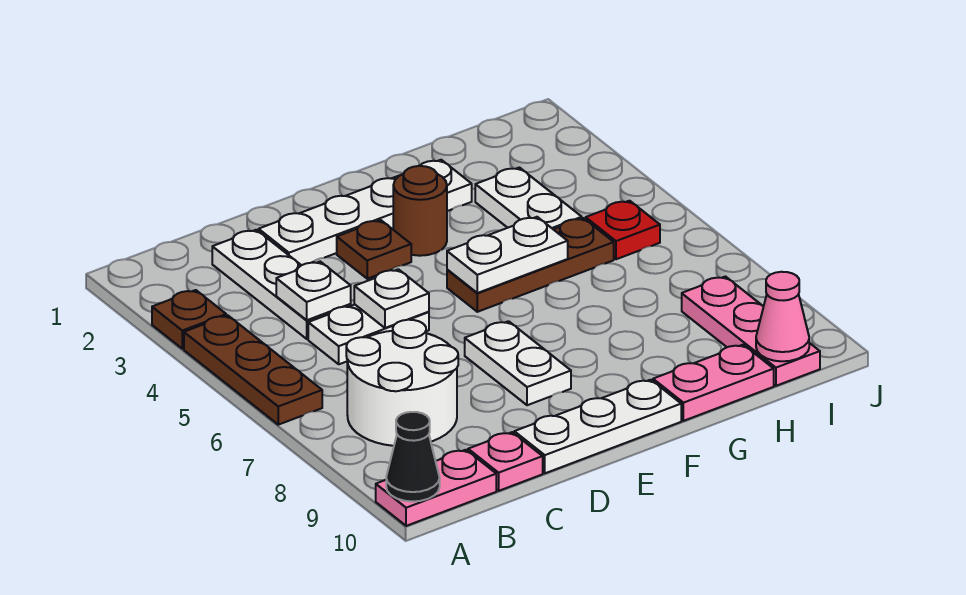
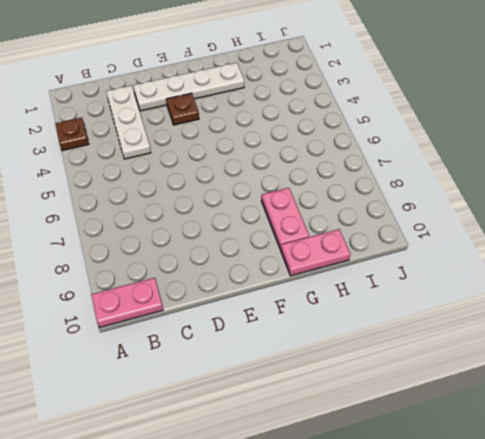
pink 1x2 plate [261,188,309,249] -> none
none -> brown 1x3 plate [184,315,322,425]
none -> white 2x2 round brick [346,320,458,446]
none -> white 1x2 plate [308,305,429,364]

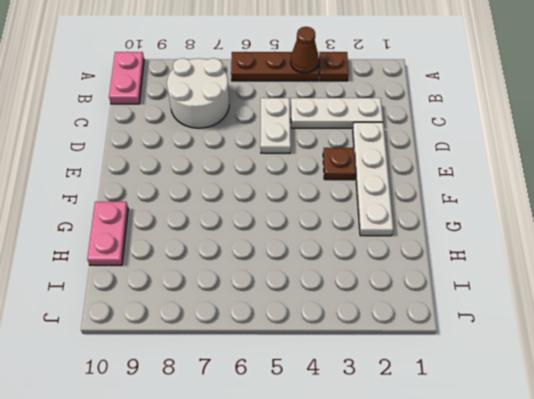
brown 1x1 cone [290,27,319,73] -> none
none -> pink 1x1 plate [468,432,543,491]
none -> white 1x3 plate [514,380,681,473]
none -> white 1x2 plate [465,321,571,405]

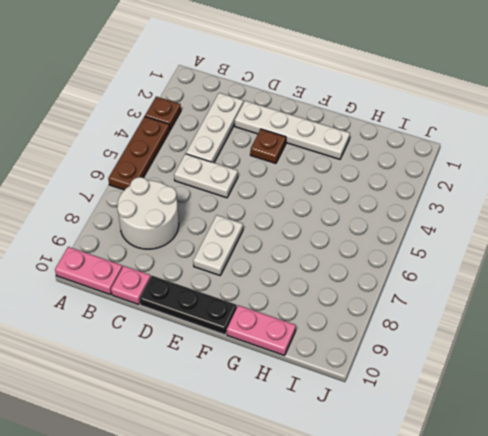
black 1x3 plate [140,276,237,335] -> white 1x3 plate [514,380,681,473]
none -> brown 1x1 round brick [393,166,447,256]
none -> brown 1x3 plate [447,218,614,312]
none -> white 1x2 plate [475,167,582,229]

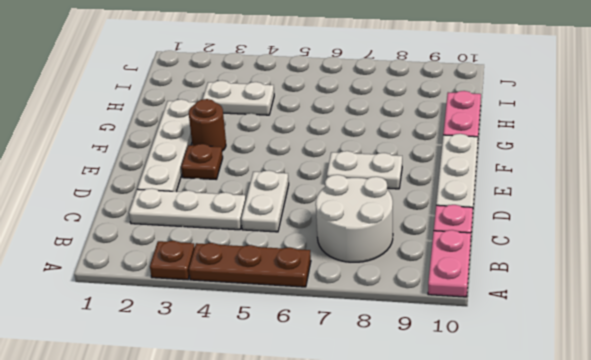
none -> brown 1x3 plate [447,218,614,312]
none -> red 1x1 plate [586,201,660,259]
none -> pink 1x3 plate [682,277,820,386]

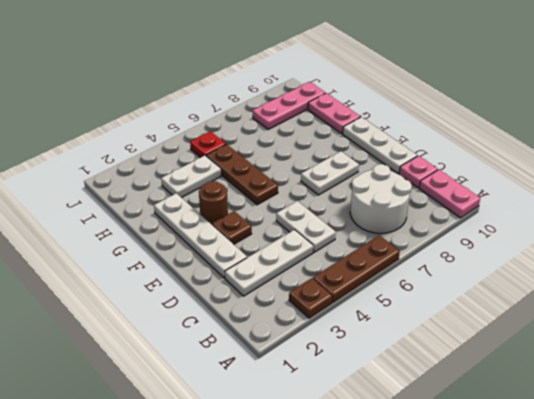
none -> black 1x1 cone [386,412,440,502]
none -> white 1x1 plate [276,262,351,320]
none -> white 1x1 plate [354,269,429,328]

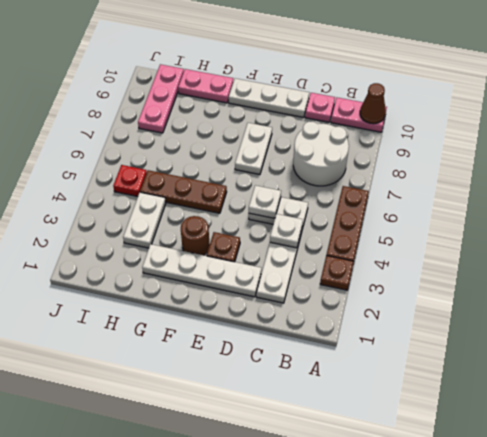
brown 1x1 cone [360,83,386,124] -> black 1x1 cone [386,412,440,502]
none -> white 1x2 plate [447,217,568,293]
none -> pink 1x1 cone [756,272,809,361]

